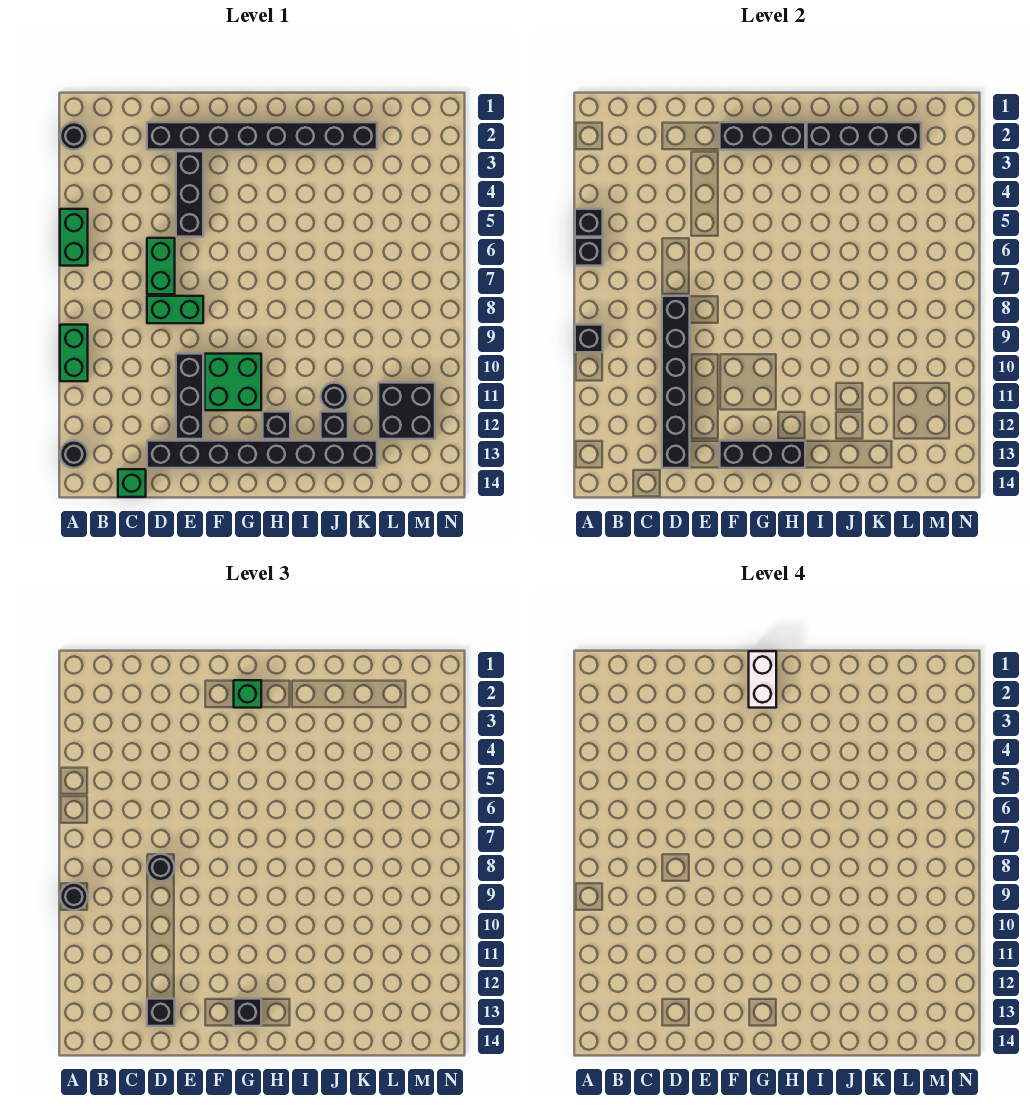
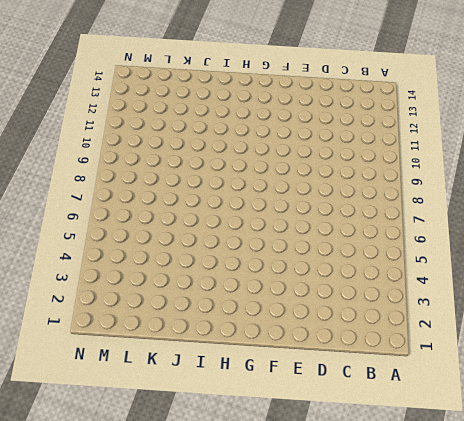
none -> black 1x1 round brick [60,122,88,150]
none -> green 1x2 brick [60,209,88,266]
none -> green 1x2 brick [60,325,88,381]

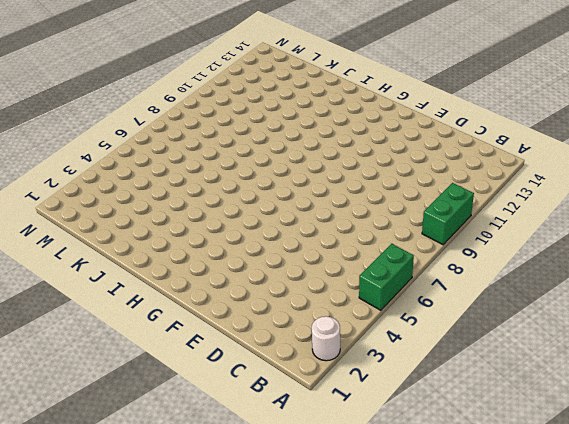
white 1x1 round brick [312,316,340,361] -> black 1x1 round brick [60,122,88,150]
none -> black 1x1 round brick [60,441,88,468]
none -> green 1x1 brick [118,469,146,497]
none -> black 1x8 brick [147,122,377,150]

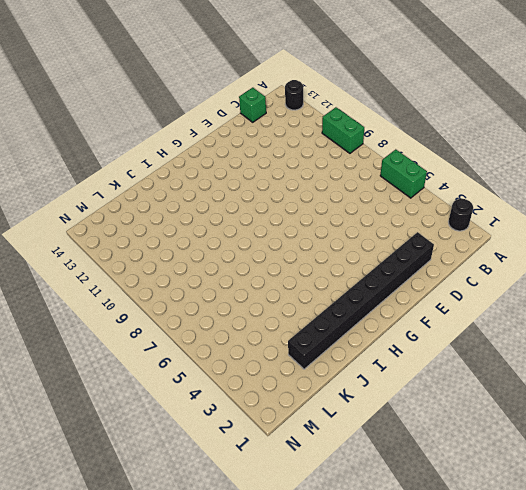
none -> green 1x2 brick [147,238,175,294]
none -> green 1x2 brick [147,296,203,323]
none -> black 1x8 brick [147,441,377,468]

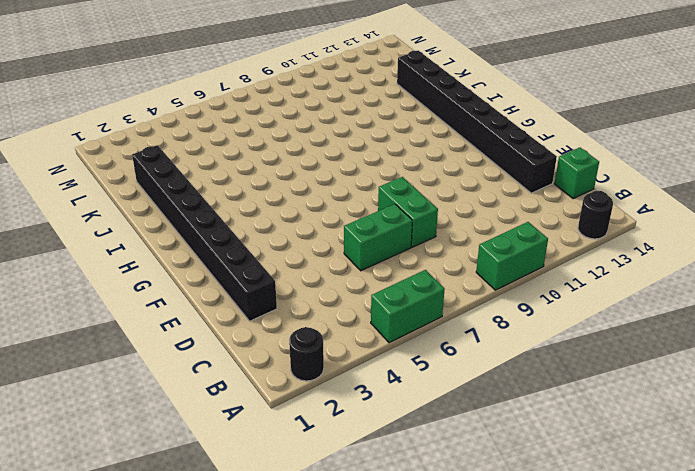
none -> black 1x3 brick [176,151,203,237]
none -> black 1x3 brick [176,354,203,439]
none -> green 2x2 brick [205,354,261,410]

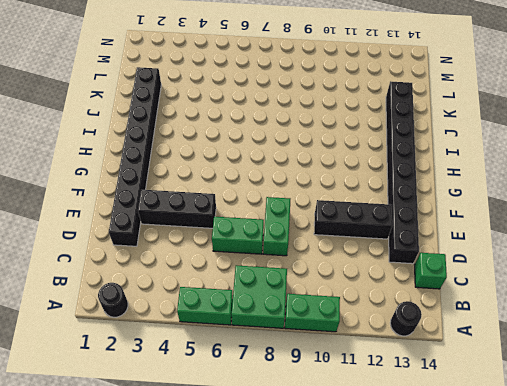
green 2x2 brick [232,265,287,328] -> green 2x2 brick moved to [205,354,261,410]
none -> black 1x1 brick [263,412,290,439]
none -> black 1x1 round brick [321,383,348,410]
none -> black 1x1 brick [321,412,348,439]

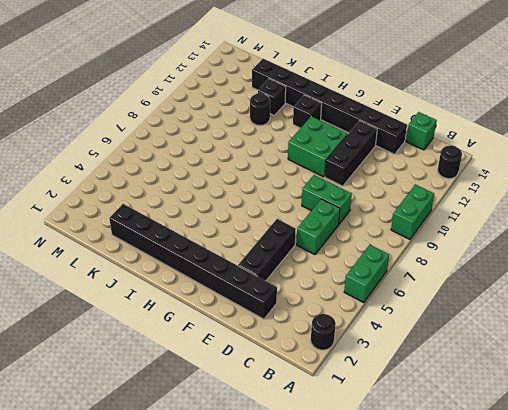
none -> black 2x2 brick [378,383,435,439]
none -> black 1x1 brick [575,209,603,237]
none -> black 1x1 brick [575,238,603,266]

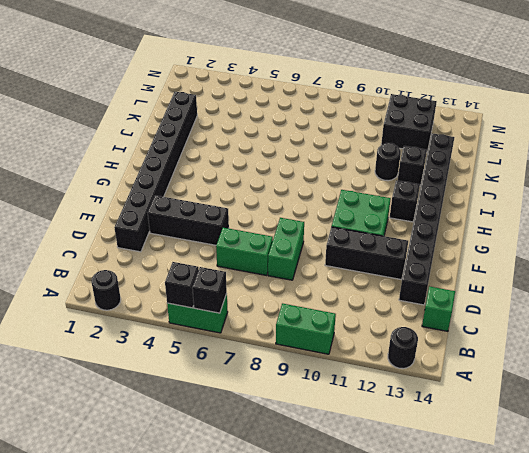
none -> black 1x1 brick [575,325,603,352]
none -> black 1x6 brick [662,296,690,468]
none -> black 1x3 brick [720,122,805,150]

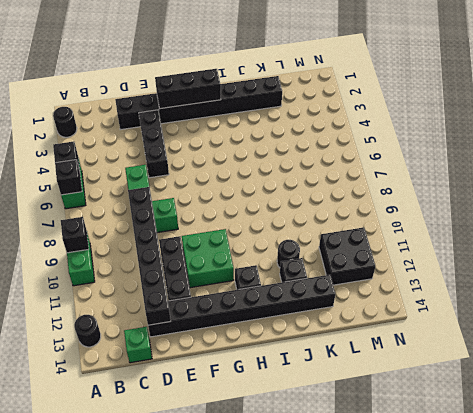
none -> black 1x3 brick [720,441,805,468]
none -> black 1x4 brick [807,122,921,150]
none -> black 1x1 round brick [60,883,88,910]

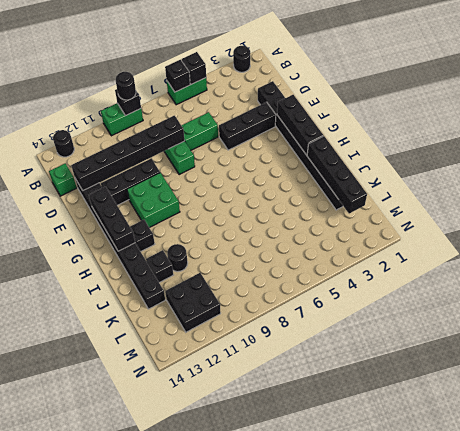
none -> black 1x1 round brick [147,854,174,881]
none -> black 1x1 brick [147,999,175,1026]
none -> green 1x1 brick [234,680,261,708]

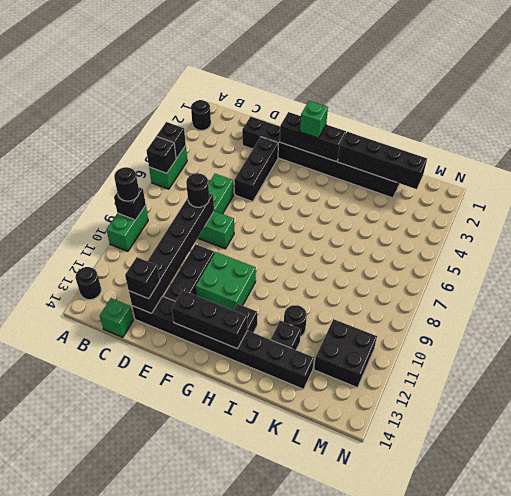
none -> black 1x1 brick [234,999,261,1026]
none -> white 1x2 brick [749,651,776,708]

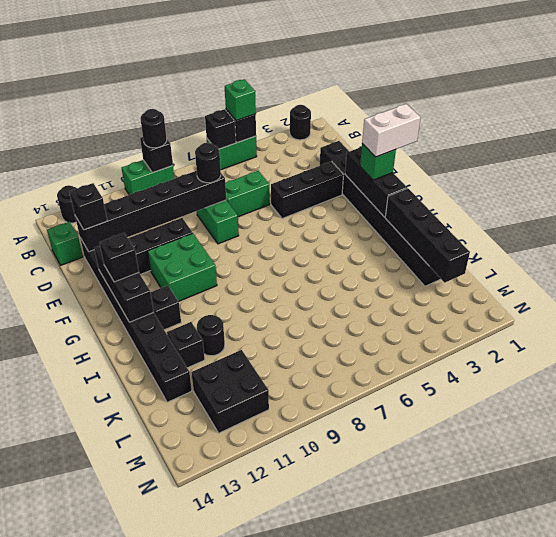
green 1x1 brick [225,79,256,121] -> none

